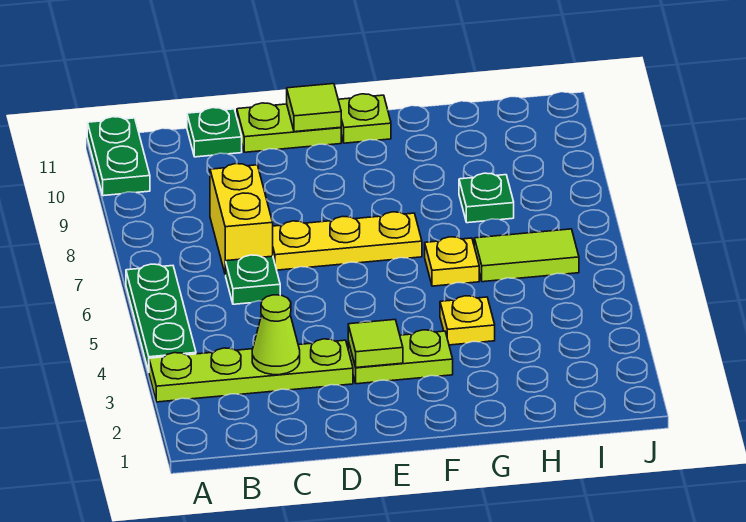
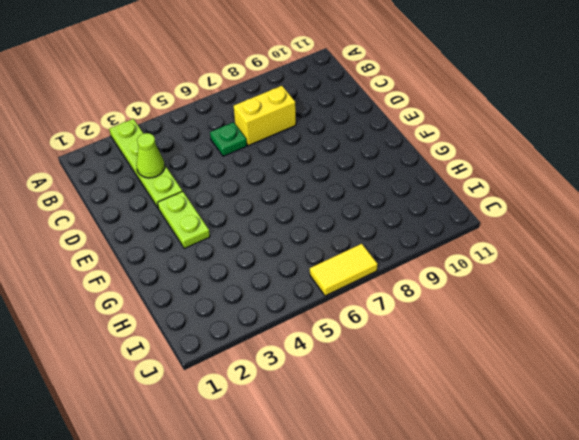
yellow 1x2 tile [310,244,378,296] -> none
none -> green 1x3 plate [126,264,196,372]
none -> green 1x2 plate [87,117,150,196]
none -> green 1x1 plate [187,108,242,157]

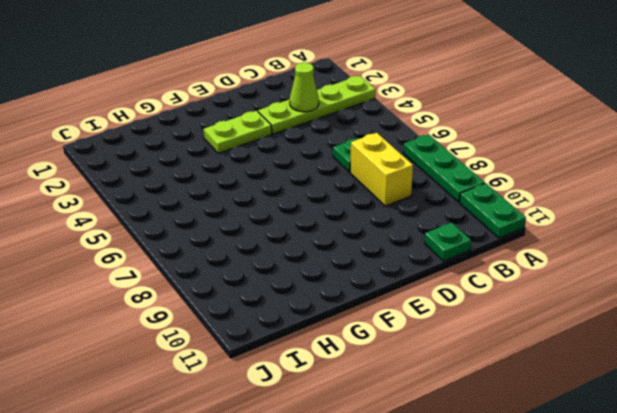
green 1x3 plate [403,134,485,202] -> green 1x3 plate moved to [126,264,196,372]
none -> yellow 1x3 plate [273,212,422,270]
none -> lime 1x2 plate [237,103,341,152]
none -> lime 1x1 plate [338,94,391,143]

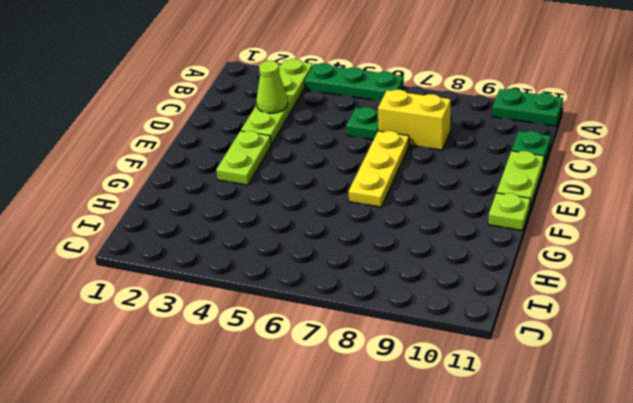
none -> yellow 1x1 plate [440,296,495,345]
none -> yellow 1x1 plate [425,237,479,286]
none -> lime 1x2 tile [474,229,579,282]

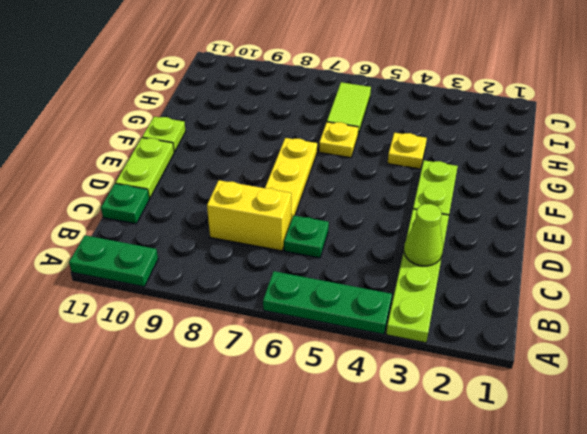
none -> green 1x1 plate [459,173,514,223]
none -> lime 1x1 tile [348,320,403,368]
none -> lime 1x1 tile [287,84,341,132]

